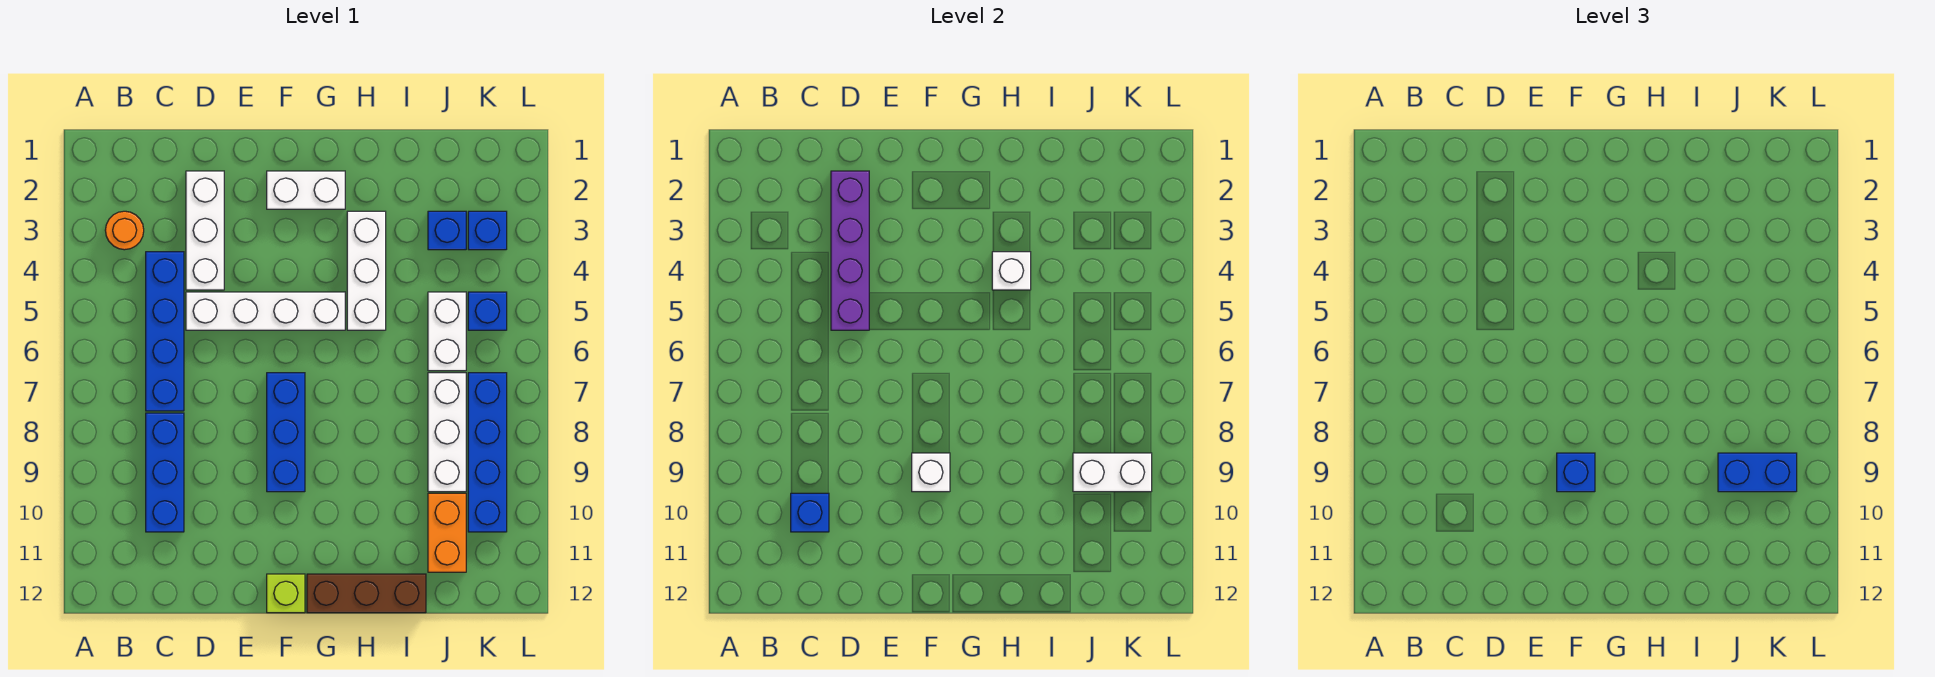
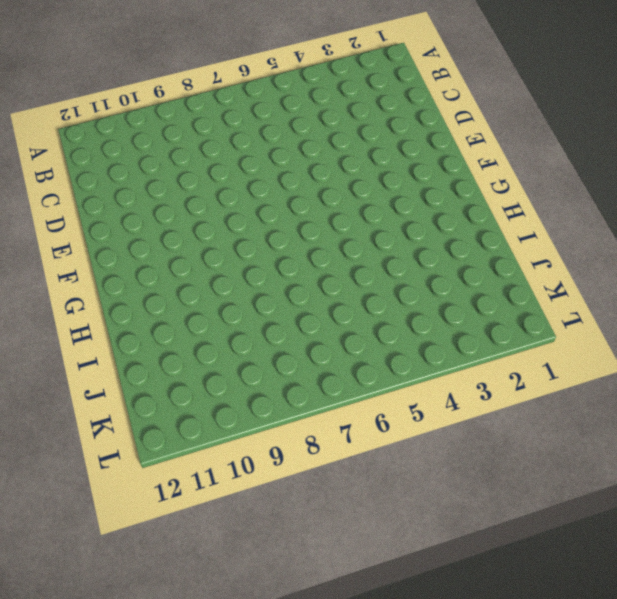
none -> orange 1x1 round brick [105,211,144,250]
none -> blue 1x4 brick [146,252,184,411]
none -> blue 1x3 brick [146,413,184,532]

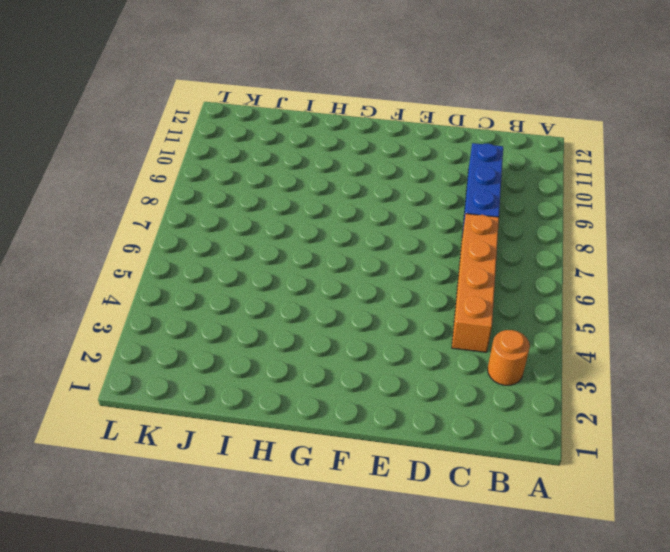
orange 1x4 brick [452,214,499,352] -> blue 1x4 brick [146,252,184,411]
none -> white 1x3 brick [186,171,224,290]
none -> white 1x4 brick [186,292,345,330]
none -> white 1x2 brick [267,171,345,209]

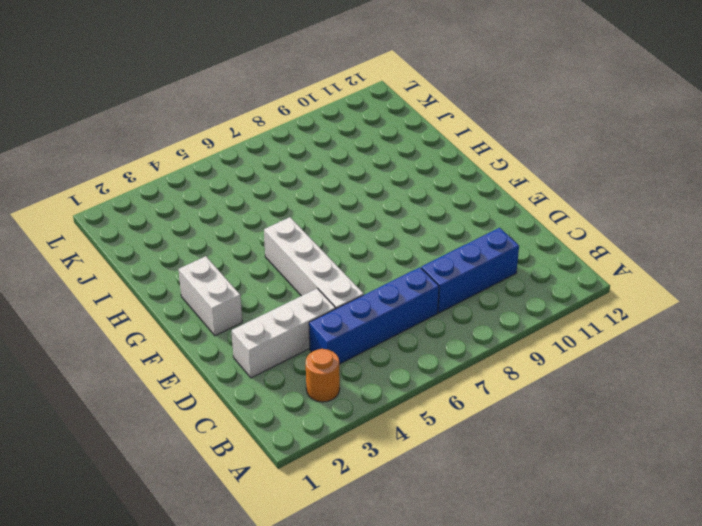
none -> blue 1x3 brick [267,373,305,492]
none -> lime 1x1 brick [267,574,305,613]
none -> brown 1x3 brick [307,574,426,613]

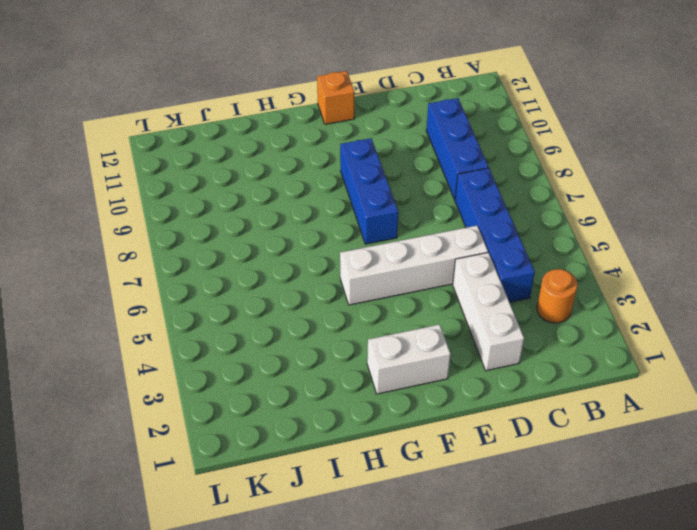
orange 1x1 brick [317,71,354,124] -> lime 1x1 brick [267,574,305,613]
none -> brown 1x3 brick [307,574,426,613]
none -> white 1x3 brick [347,211,386,330]
none -> blue 1x1 brick [428,211,466,250]

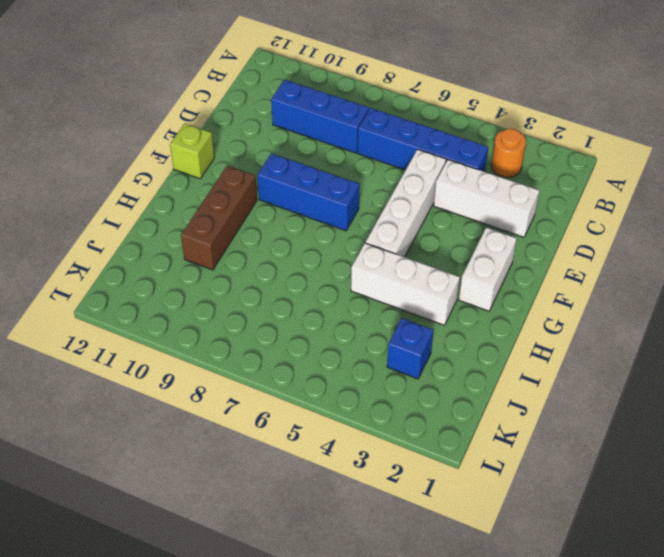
brown 1x3 brick [181,165,257,270] -> brown 1x3 brick moved to [307,574,426,613]
none -> white 1x2 brick [428,292,466,371]
none -> white 1x3 brick [428,373,466,492]
none -> orange 1x2 brick [428,493,466,572]

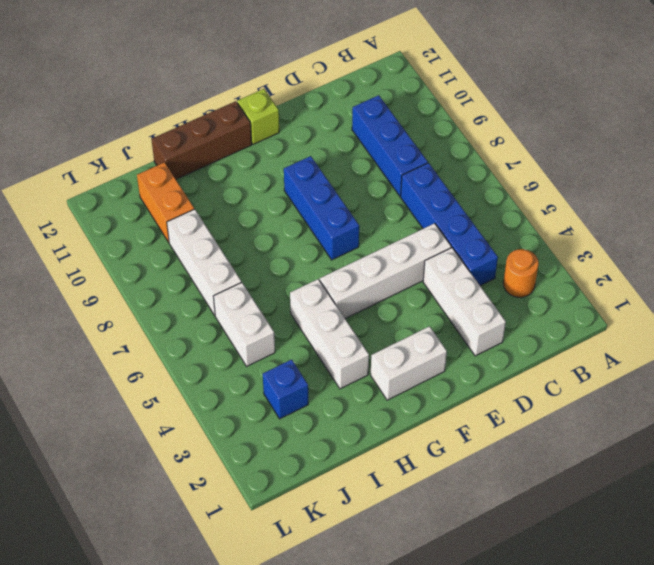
none -> blue 1x1 brick [468,211,507,250]
none -> blue 1x1 brick [468,292,507,330]
none -> blue 1x4 brick [468,373,507,532]

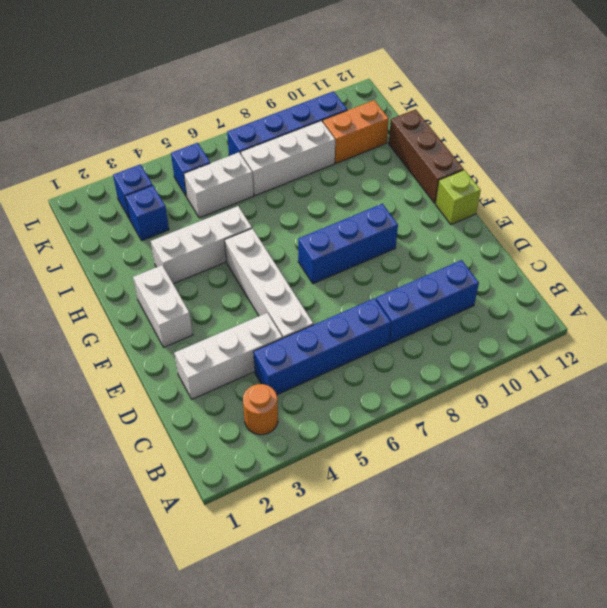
none -> blue 1x1 brick [791,493,829,532]
none -> purple 1x4 brick [831,171,869,330]
none -> white 1x1 brick [912,453,950,492]

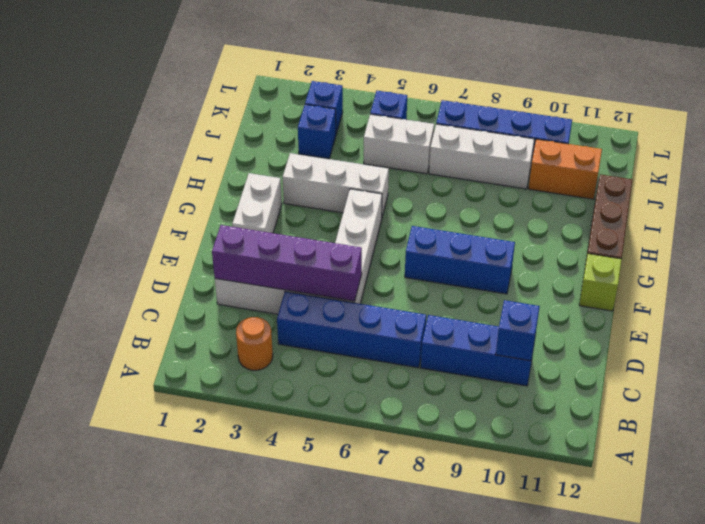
none -> white 1x1 brick [912,453,950,492]
none -> white 1x1 brick [992,252,1031,290]
none -> white 1x2 brick [1073,453,1152,492]

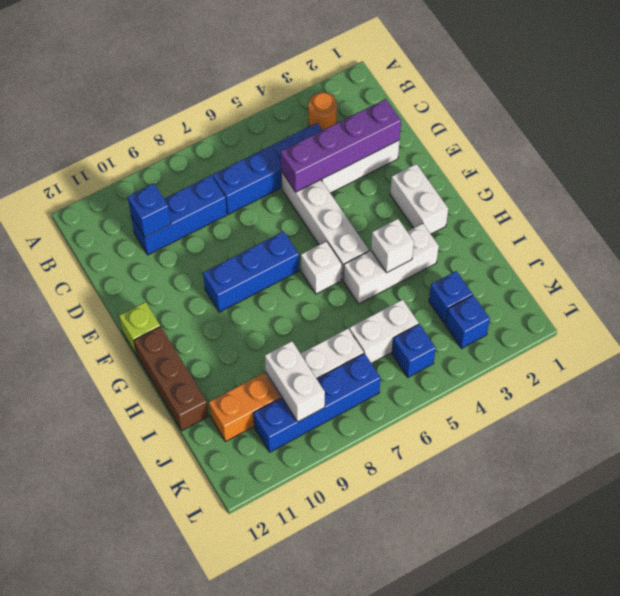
white 1x1 brick [301,241,342,294] -> white 1x1 brick moved to [912,453,950,492]
none -> blue 1x1 brick [1557,453,1595,492]
none -> blue 1x2 brick [1718,453,1797,492]

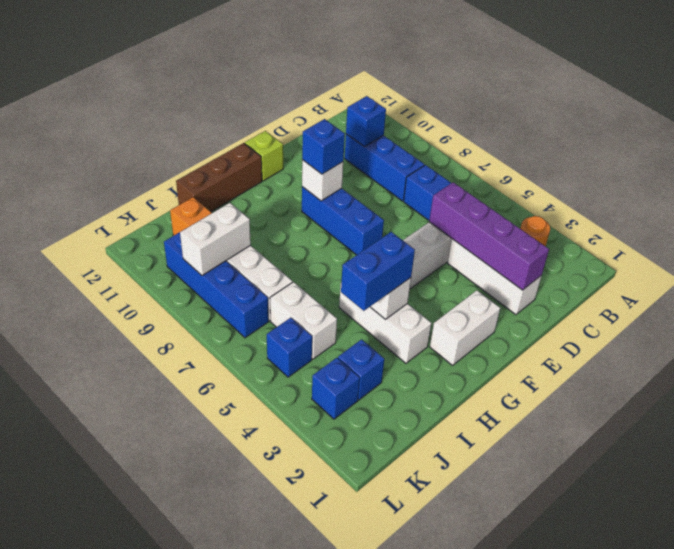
blue 1x2 brick [341,232,415,311] -> blue 1x2 brick moved to [1718,453,1797,492]

